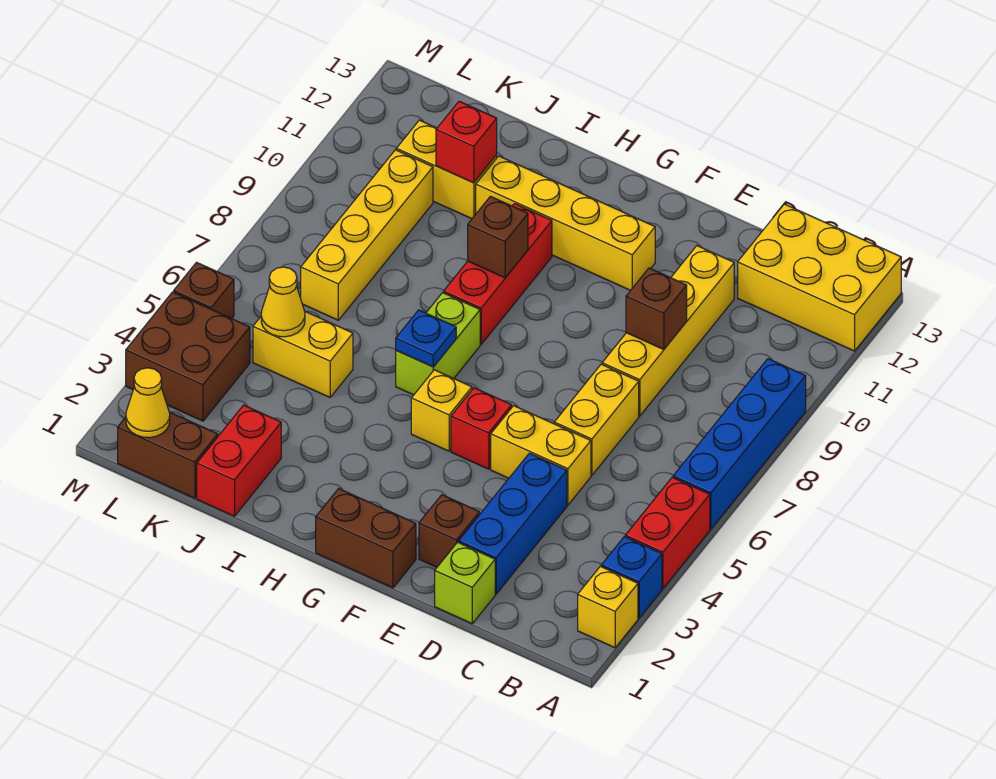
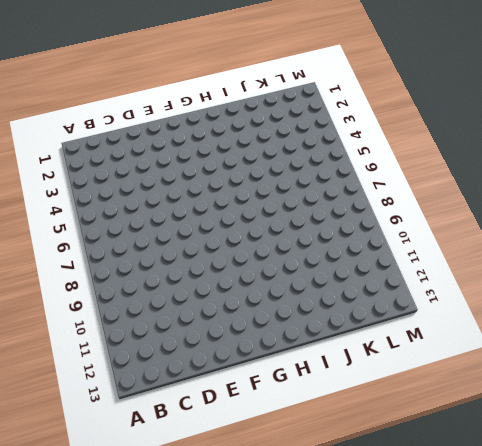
none -> yellow 1x1 brick [578,566,638,648]
none -> blue 1x1 brick [601,537,662,618]
none -> red 1x2 brick [625,477,710,588]
none -> blue 1x4 brick [673,359,806,529]

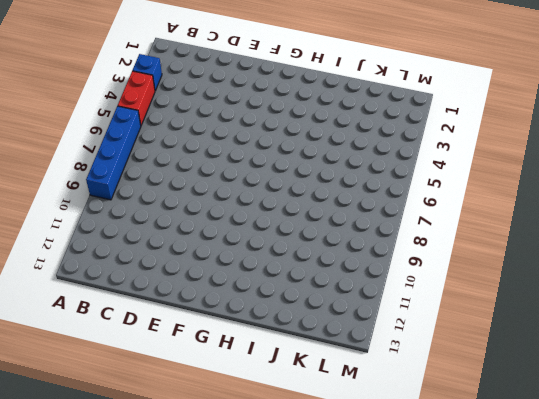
none -> yellow 1x1 brick [578,566,638,648]
none -> yellow 2x3 brick [738,204,901,351]
none -> lime 1x1 brick [435,542,495,624]
none -> blue 1x3 brick [459,453,567,594]

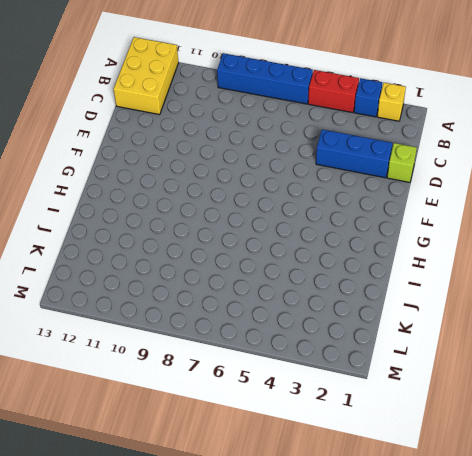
none -> yellow 1x2 brick [491,406,591,505]
none -> yellow 1x2 brick [554,364,639,475]
none -> yellow 1x4 brick [602,246,734,416]
none -> brown 1x1 brick [419,495,479,567]

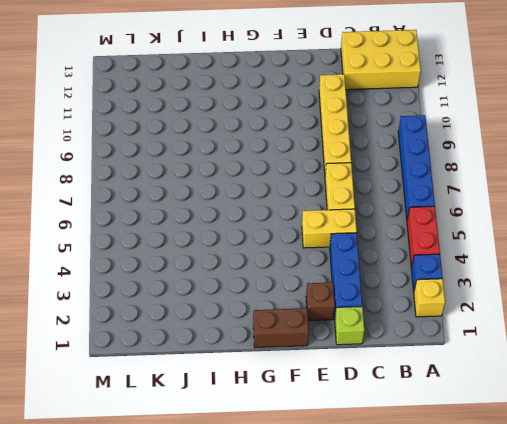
none -> red 1x1 brick [451,388,512,469]
none -> yellow 1x4 brick [476,156,655,291]
none -> yellow 1x1 brick [411,370,472,451]
none -> lime 1x2 brick [396,293,480,395]

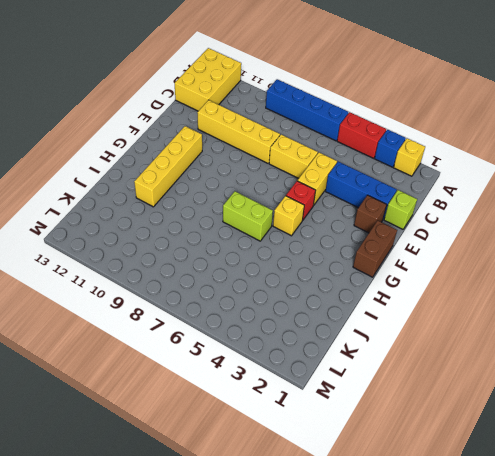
none -> red 1x3 brick [444,204,552,344]
none -> red 1x2 brick [197,405,281,516]
none -> yellow 1x2 brick [253,311,353,397]
none -> yellow 1x2 brick [396,120,497,219]

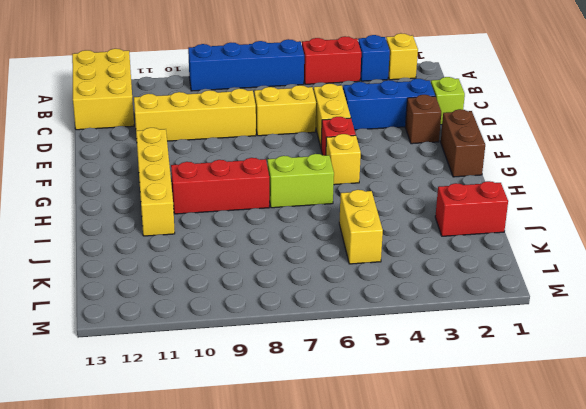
none -> yellow 1x2 brick [396,120,497,219]
none -> brown 1x2 brick [118,412,218,498]
none -> yellow 1x4 brick [301,150,433,320]
none -> brown 2x2 brick [126,292,250,421]

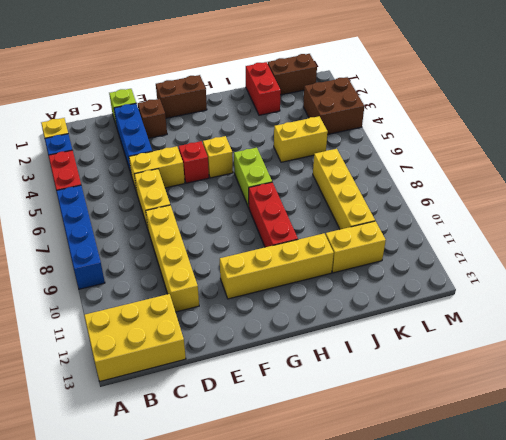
none -> brown 1x1 brick [174,262,234,319]
none -> brown 1x1 brick [626,268,687,350]
none -> blue 1x1 plate [396,310,456,367]
none -> brown 1x1 brick [468,196,528,278]

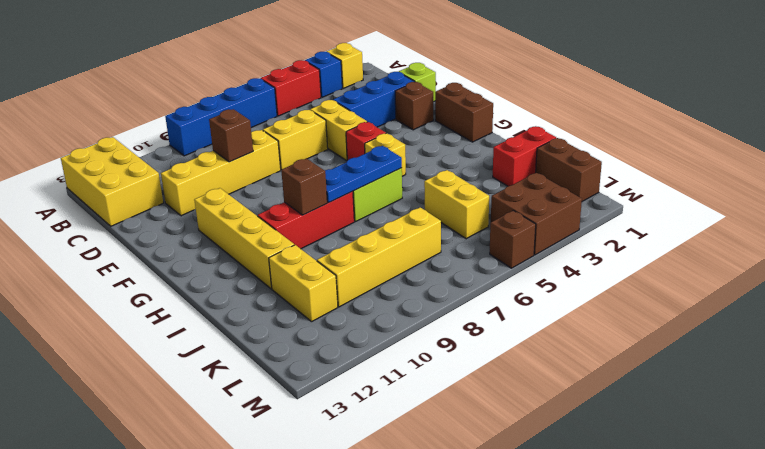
blue 1x3 plate [325,146,402,202] -> blue 1x1 plate [396,310,456,367]
none -> red 1x1 brick [436,101,497,183]
none -> yellow 1x1 cone [261,267,305,337]
none -> yellow 1x1 cone [126,368,170,438]

